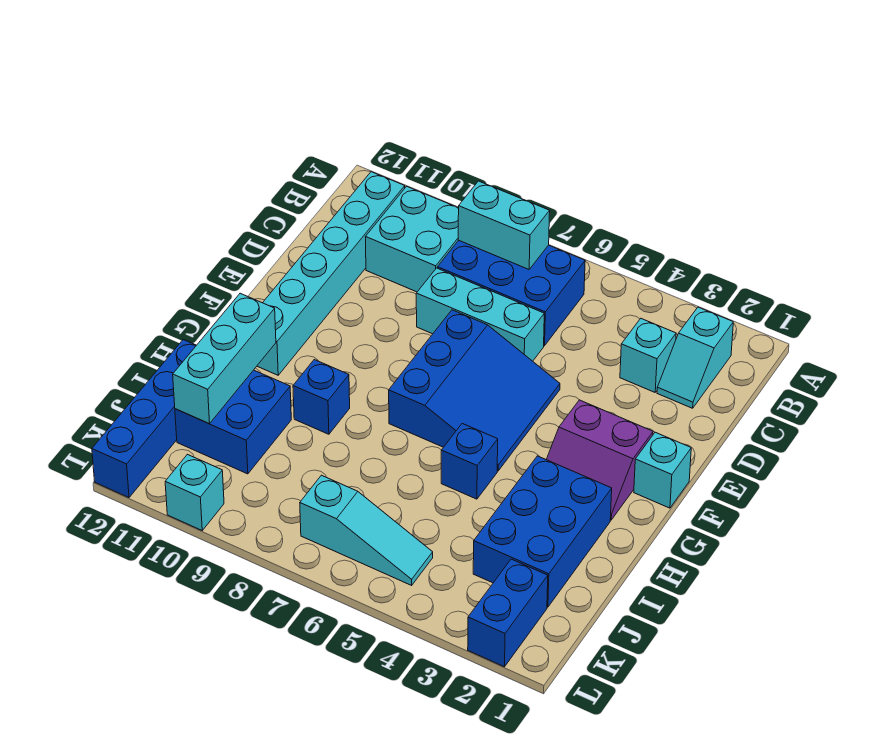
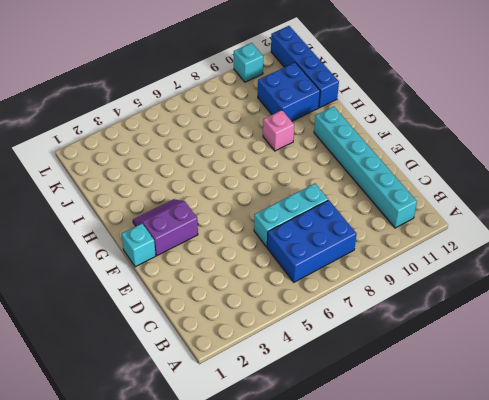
pink 1x1 brick [263,110,294,151] -> blue 1x1 brick [293,360,350,434]
none -> cyan 1x2 slope [657,307,733,408]
none -> cyan 2x2 brick [366,186,459,292]
none -> cyan 1x1 brick [620,319,676,392]

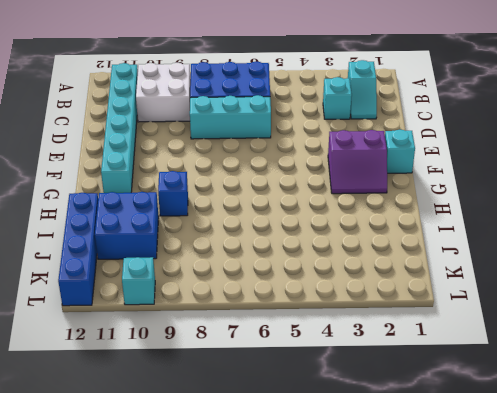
white 2x2 brick [136,63,191,122] -> cyan 2x2 brick [366,186,459,292]
none -> blue 3x3 slope [389,310,560,471]
none -> blue 2x3 brick [473,456,612,607]
none -> blue 1x1 brick [441,424,498,499]

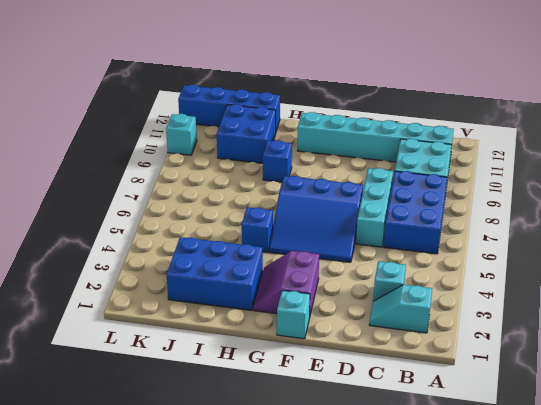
none -> blue 1x2 brick [468,559,548,667]
none -> cyan 1x3 slope [300,475,433,585]
none -> cyan 1x2 brick [458,181,550,269]

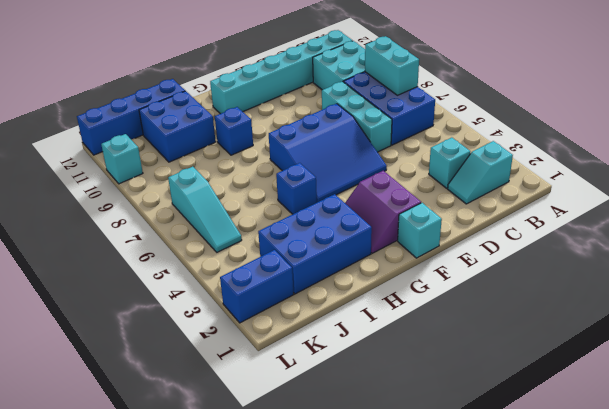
none -> cyan 1x3 brick [173,293,276,424]

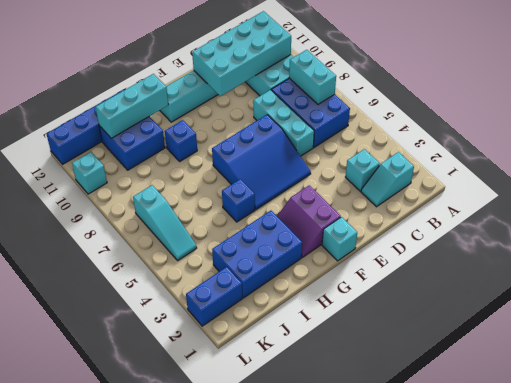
cyan 2x4 brick [192,11,291,96] -> none

